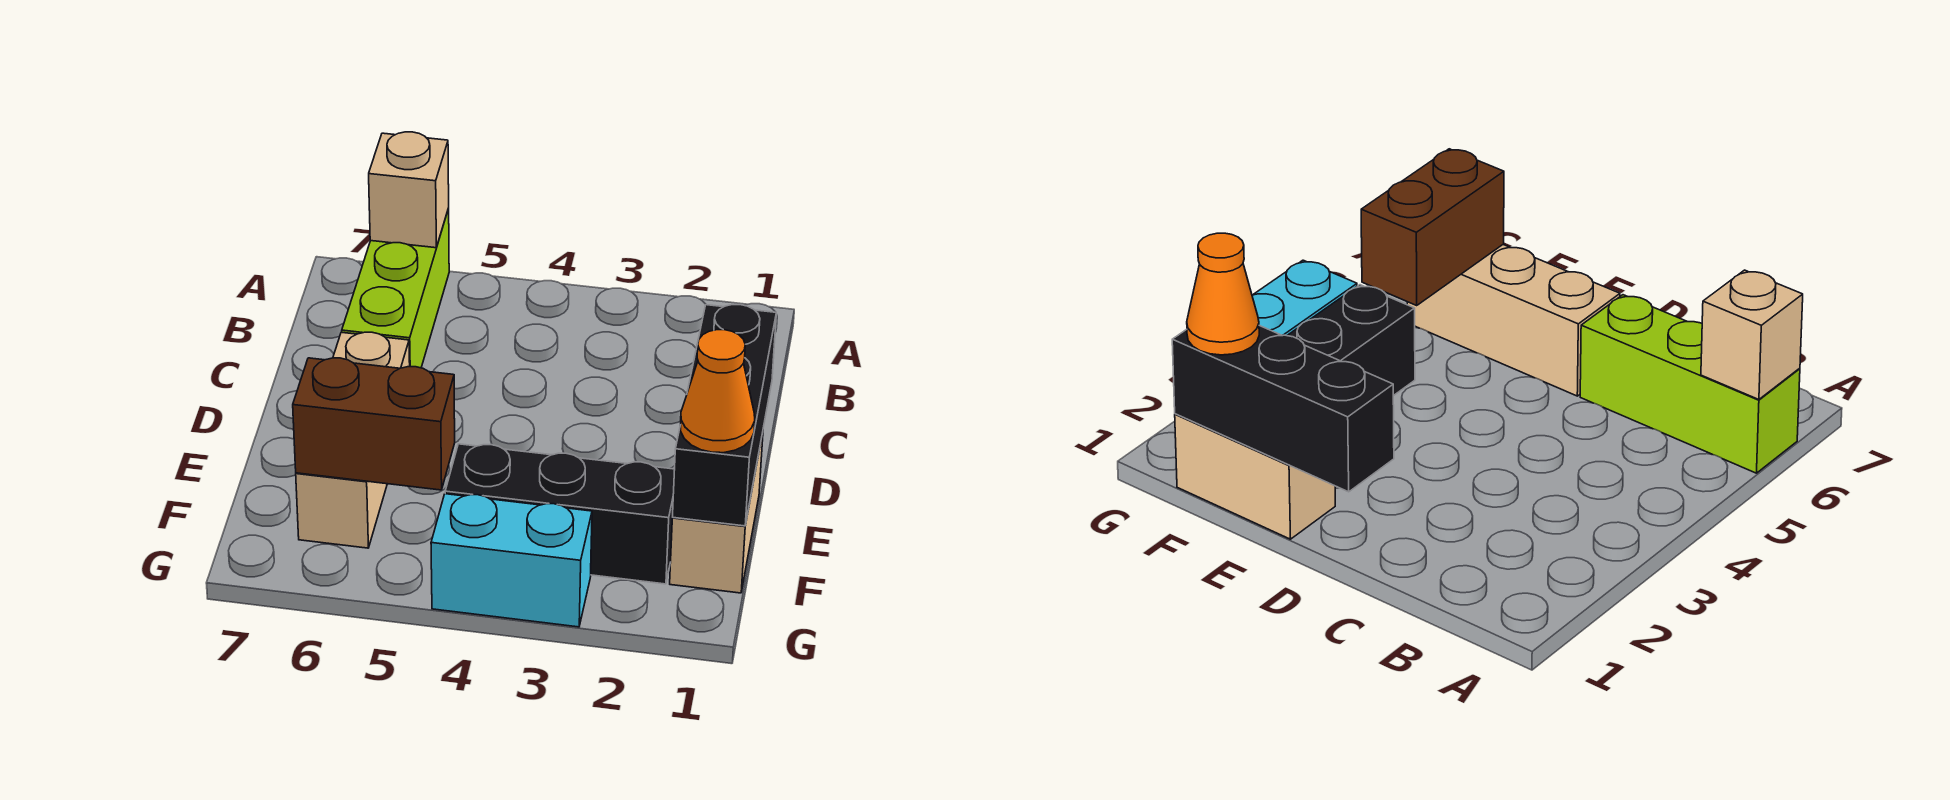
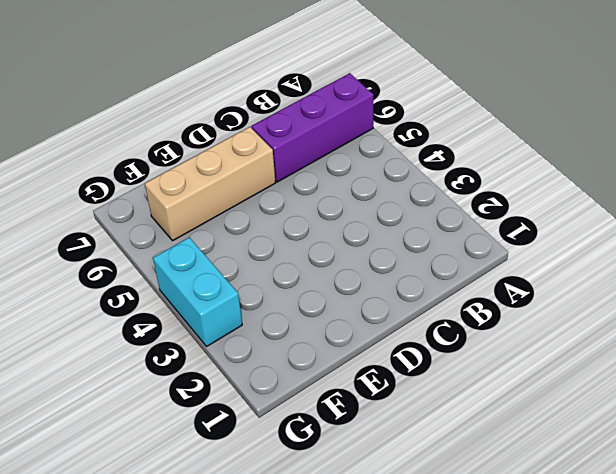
purple 1x3 brick [252,73,373,182] -> lime 1x3 brick [342,209,449,368]
none -> tan 1x2 brick [670,433,763,593]
none -> black 1x3 brick [445,444,675,584]

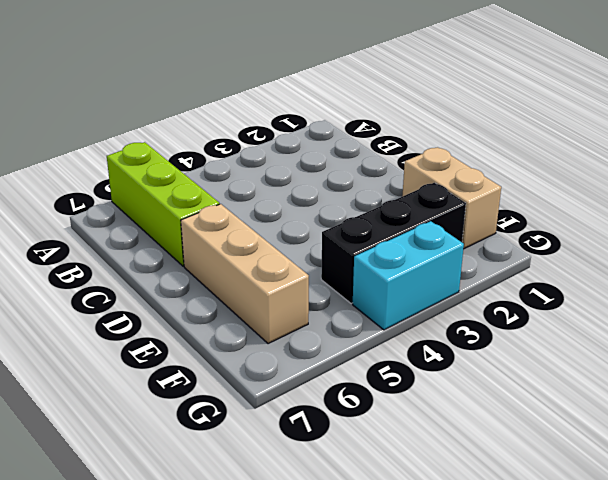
none -> tan 1x1 brick [369,132,449,248]
none -> black 1x3 brick [673,305,776,526]

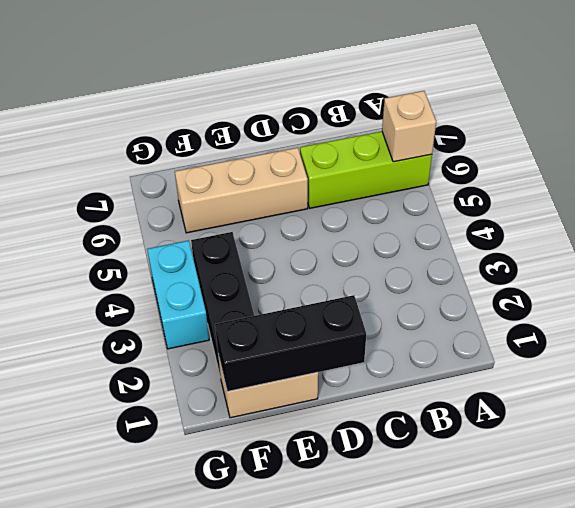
none -> brown 1x2 brick [293,358,455,490]
none -> orange 1x1 cone [681,330,755,453]

